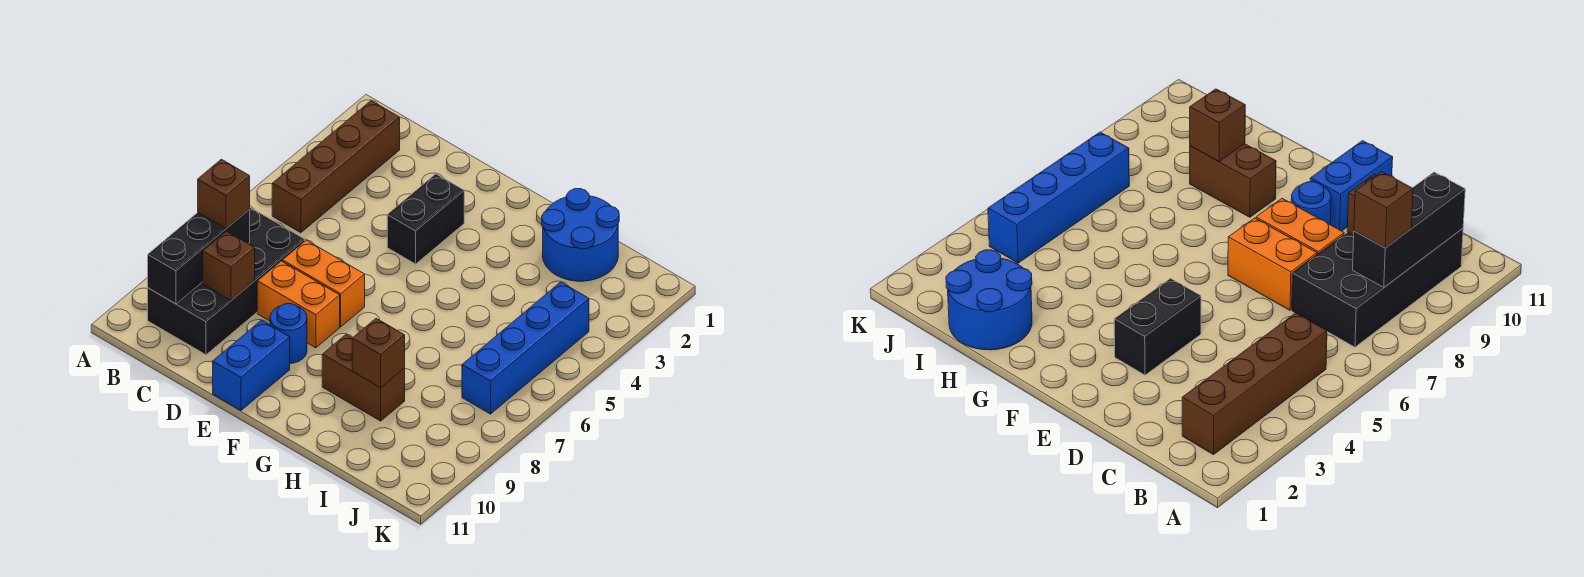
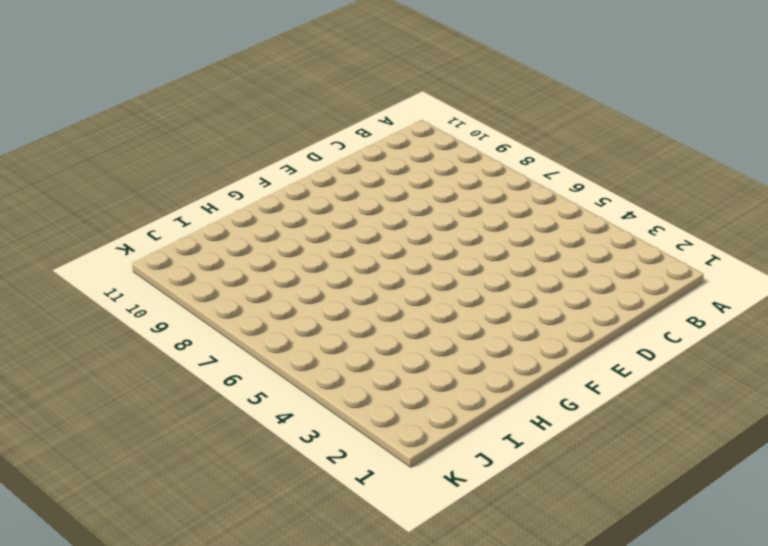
none -> brown 1x4 brick [272,101,400,233]
none -> black 2x4 brick [148,208,305,355]
none -> orange 1x2 brick [282,240,365,327]

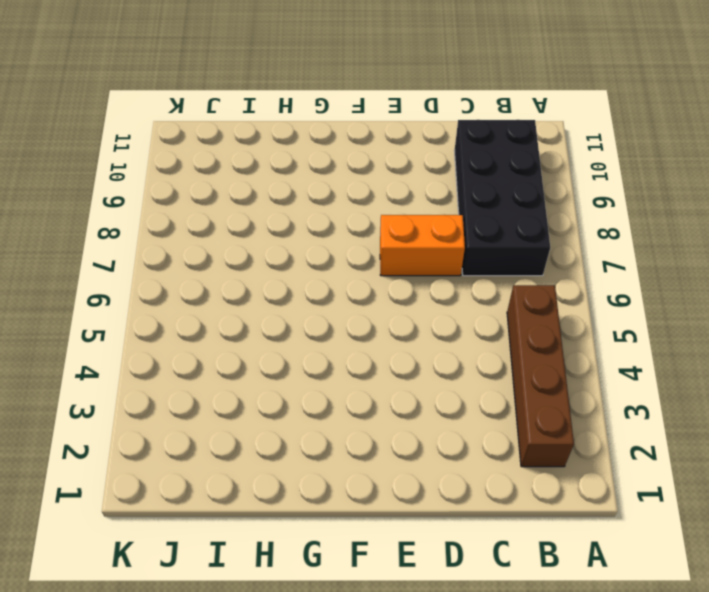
none -> orange 1x2 brick [257,261,340,348]
none -> black 1x2 brick [387,174,464,264]
none -> blue 1x1 round brick [270,304,307,363]

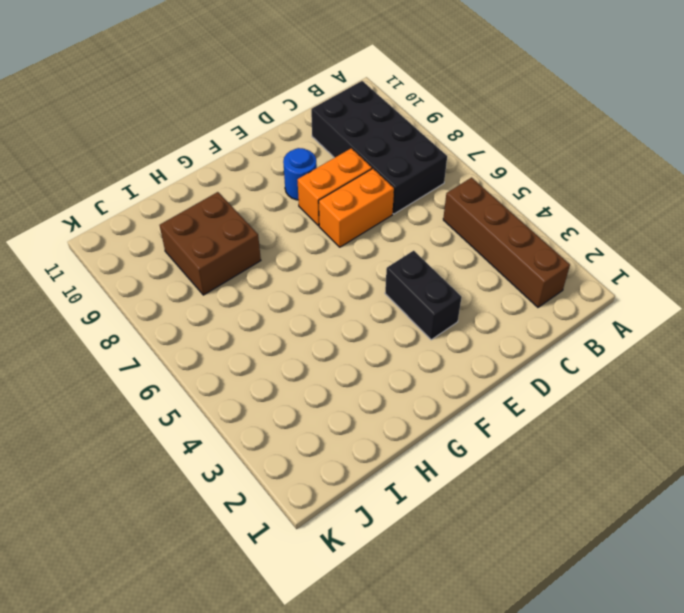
brown 2x2 brick [160,192,261,295] -> brown 1x2 brick [322,334,405,421]
none -> blue 1x2 brick [213,320,290,410]
none -> blue 2x2 round brick [542,189,619,281]
none -> blue 1x4 brick [462,282,589,414]

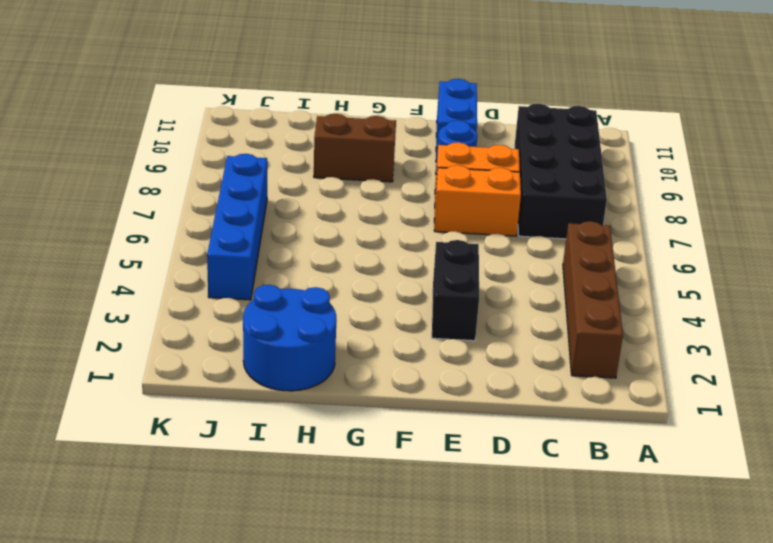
none -> black 1x3 brick [148,209,250,304]
none -> brown 1x1 brick [203,231,255,300]
none -> brown 1x1 brick [352,318,405,388]

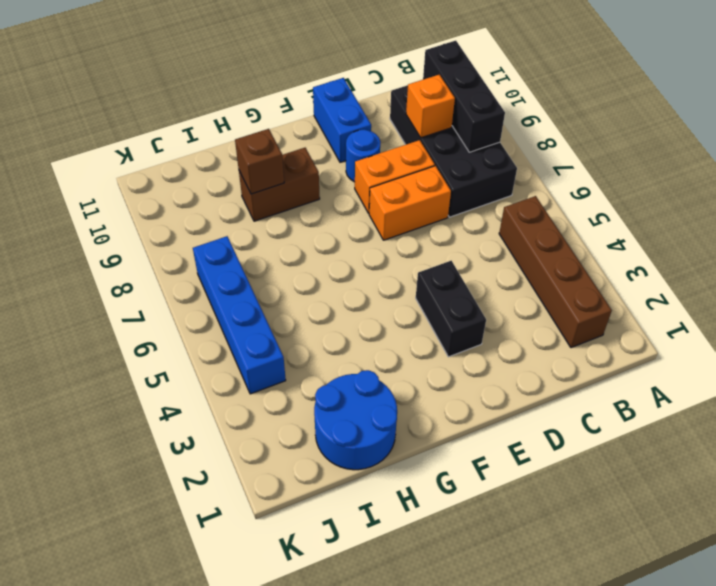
orange 1x1 brick [406,75,455,138] -> brown 1x1 brick [203,231,255,300]
none -> brown 1x1 brick [198,159,250,228]

